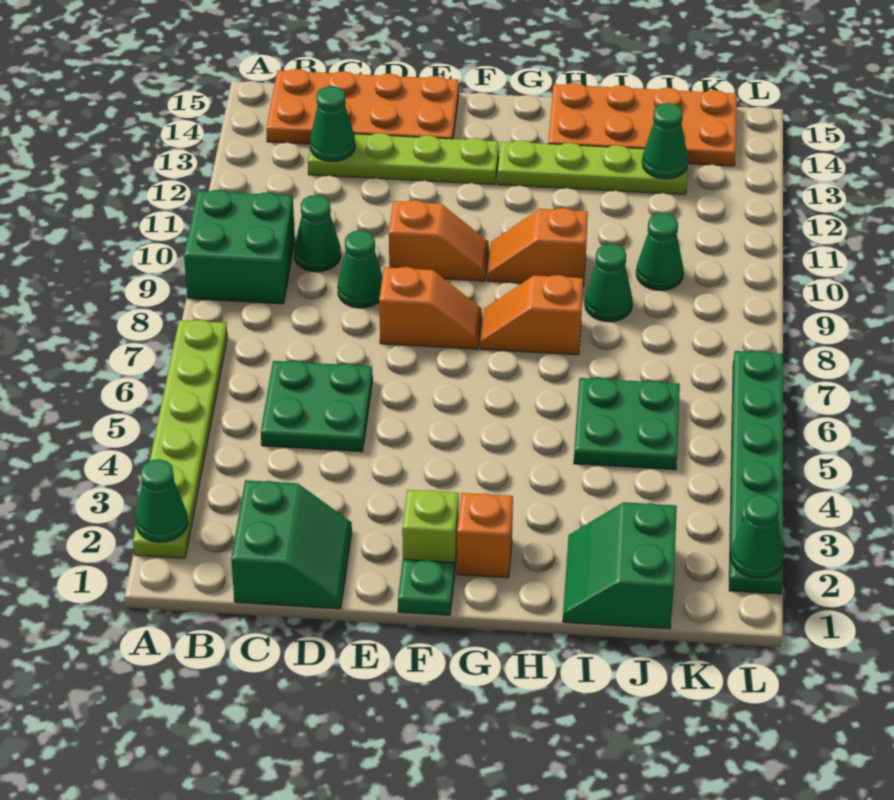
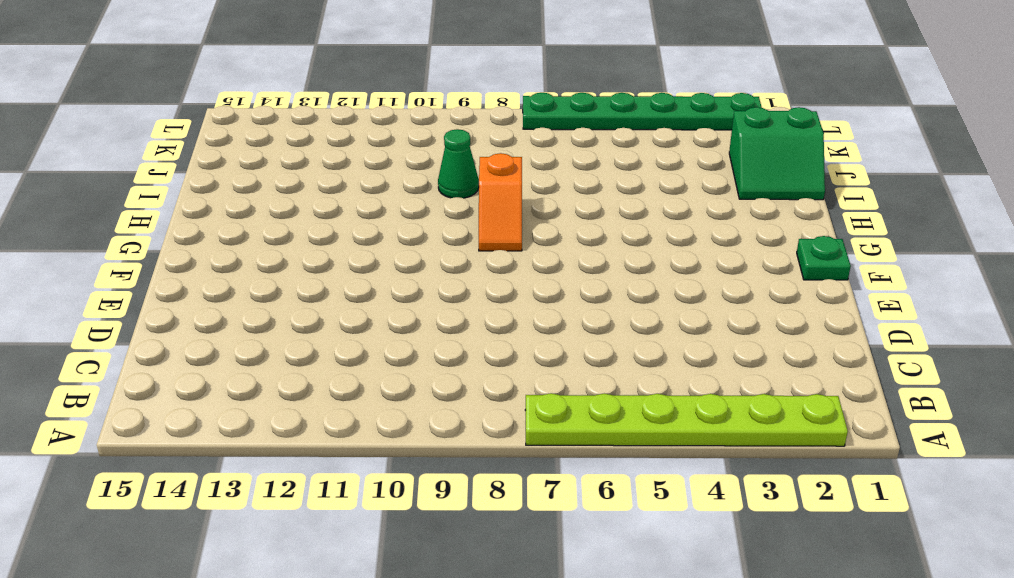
none -> green 2x2 brick [184,190,295,304]
none -> orange 2x4 plate [266,69,459,144]
none -> green 2x2 slope [231,480,352,609]

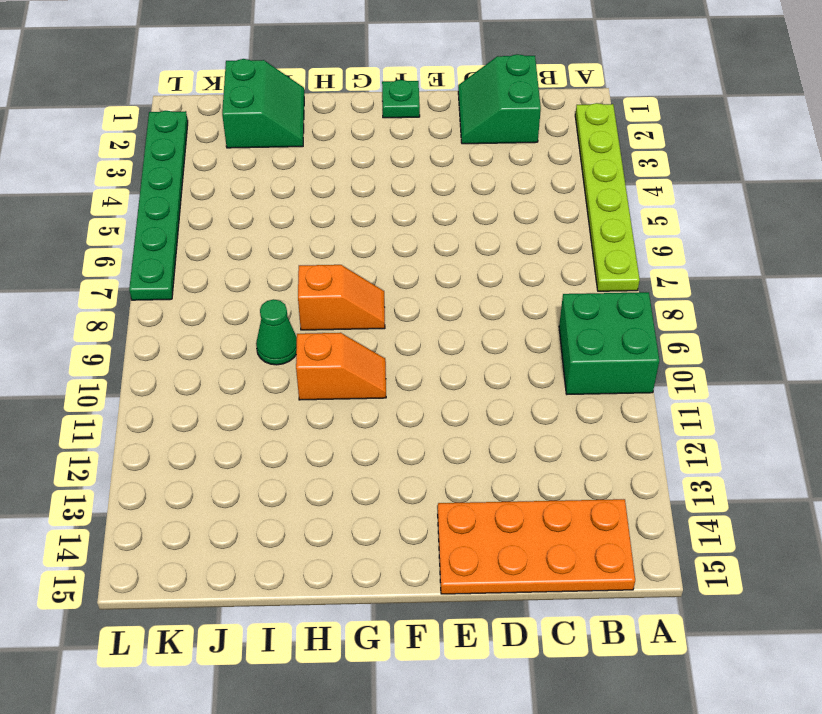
none -> green 2x2 plate [261,361,373,452]
none -> green 1x1 cone [294,195,341,272]
none -> lime 1x4 plate [308,133,499,185]

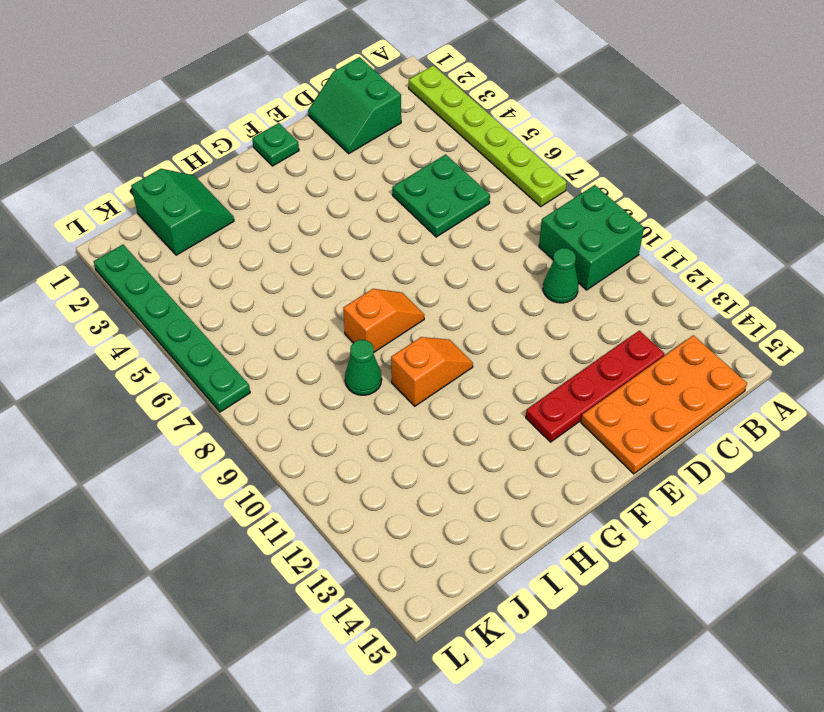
red 1x4 plate [526,331,665,442] -> lime 1x4 plate [308,133,499,185]
none -> green 1x1 cone [338,230,383,308]
none -> orange 1x2 slope [379,267,482,349]
none -> orange 1x2 slope [389,200,489,281]

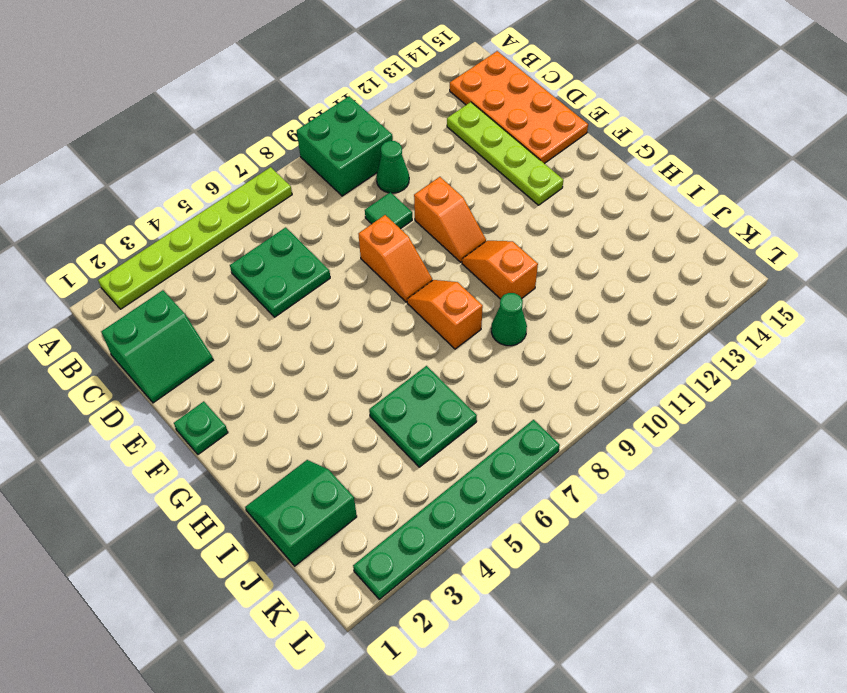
green 1x1 tile [365,192,412,229] -> green 1x1 cone [338,230,383,308]
none -> lime 1x1 brick [402,490,459,574]
none -> orange 1x1 brick [457,493,513,578]
none -> lime 1x4 plate [498,140,688,195]

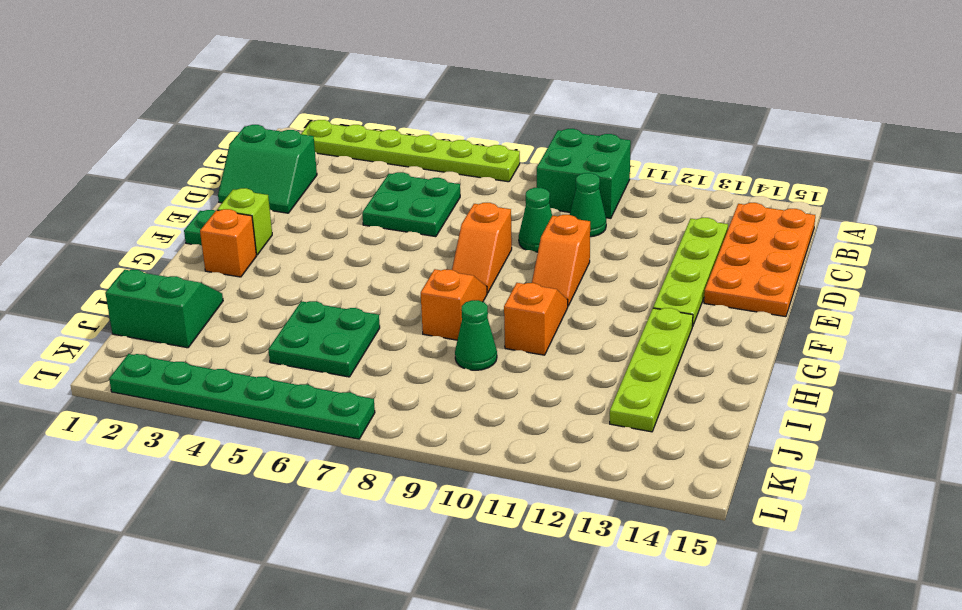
none -> orange 2x4 plate [548,83,737,166]
none -> green 1x1 cone [636,213,684,290]
none -> green 1x1 cone [136,459,188,542]

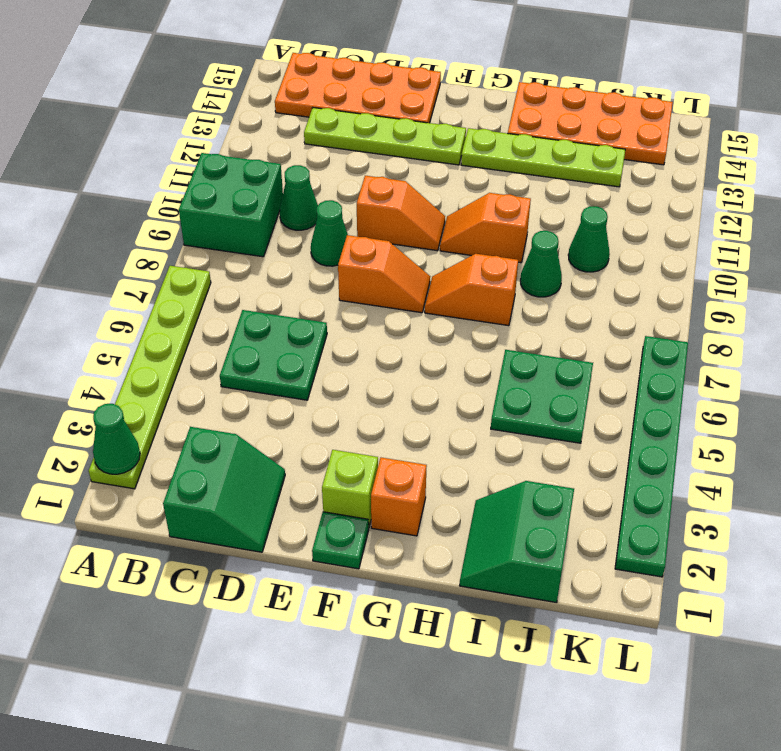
none -> green 1x1 cone [310,86,355,161]
none -> green 1x1 cone [642,103,688,179]
none -> green 1x1 cone [731,494,784,578]

